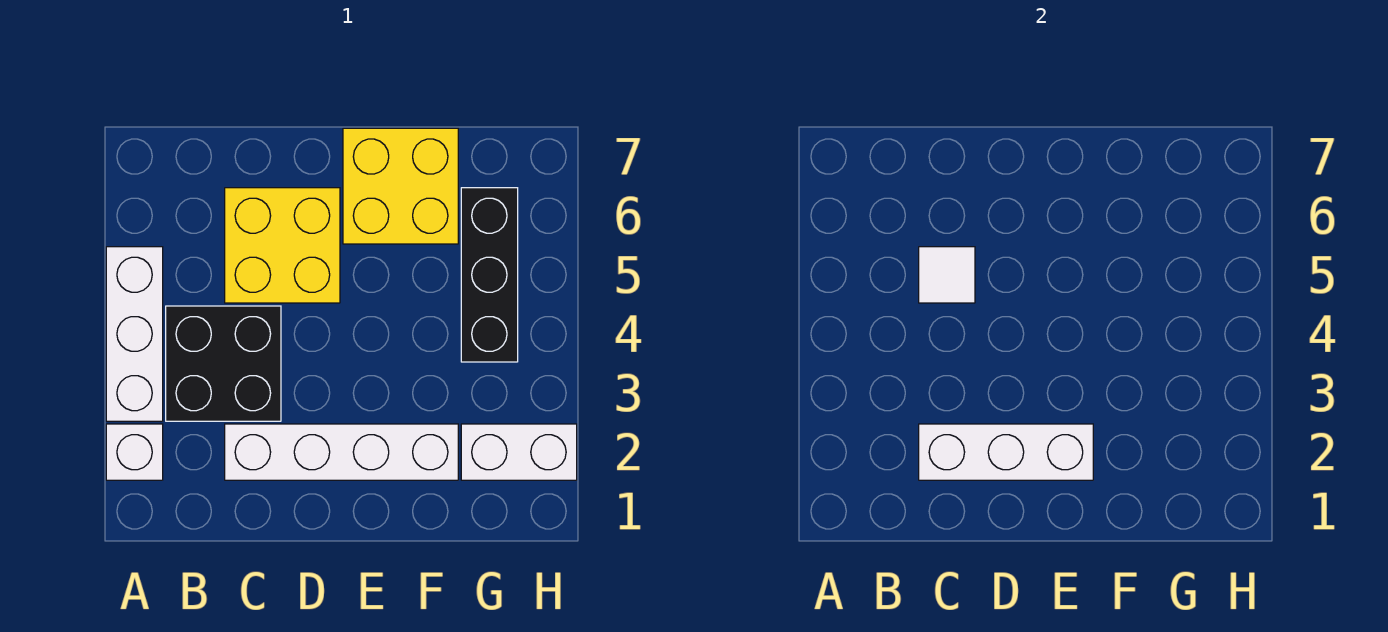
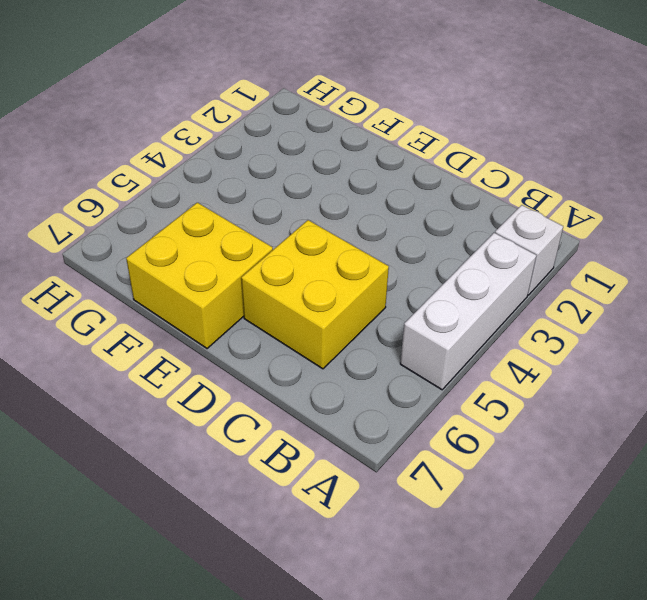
none -> black 2x2 brick [166,306,281,421]
none -> white 1x4 brick [225,424,458,480]

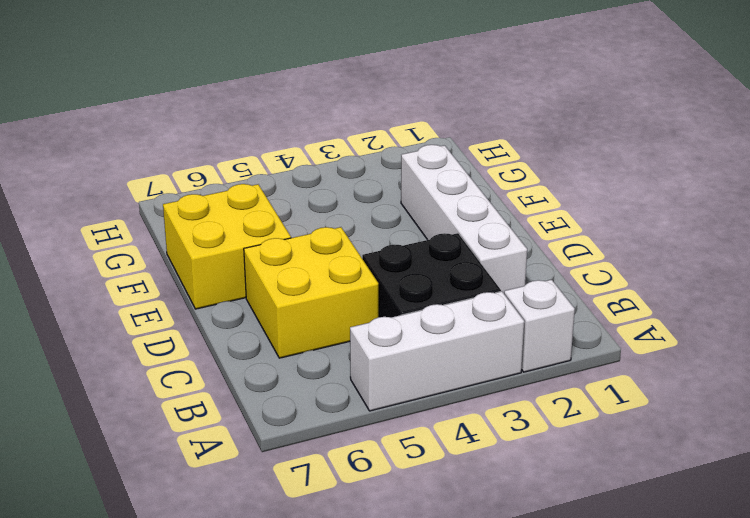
none -> white 1x2 brick [461,424,577,480]
none -> black 1x3 brick [461,188,518,362]

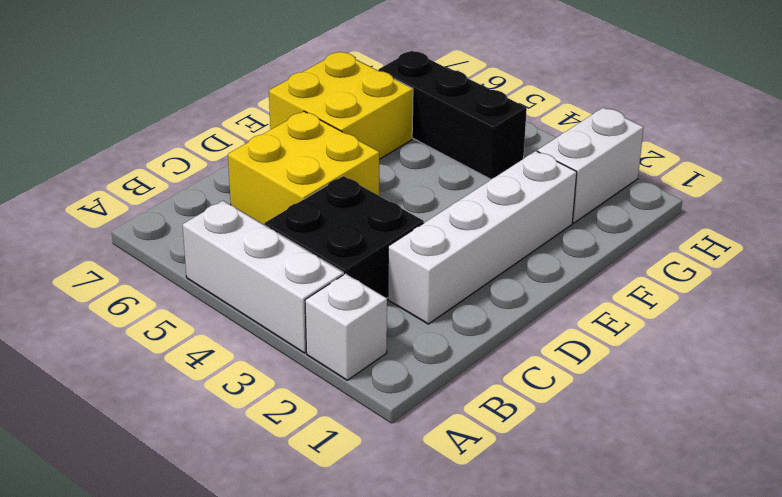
none -> white 1x3 brick [919,424,1093,480]
none -> white 1x1 tile [919,247,975,303]

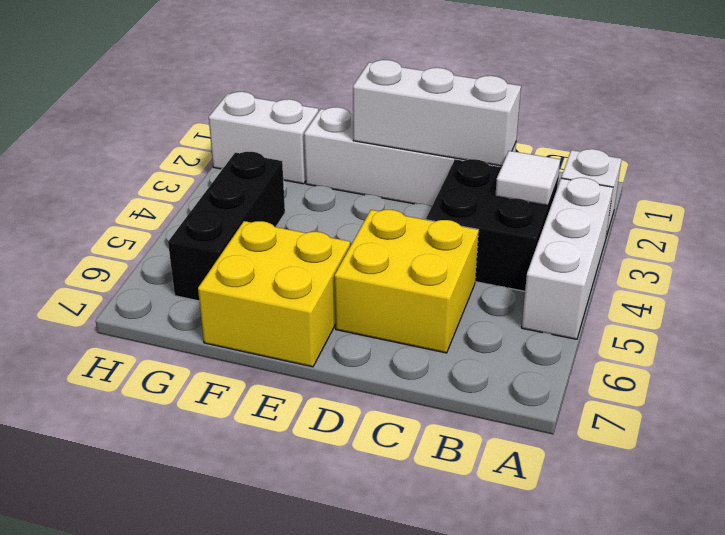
white 1x1 tile [495,151,560,206] -> white 1x1 tile moved to [919,247,975,303]

